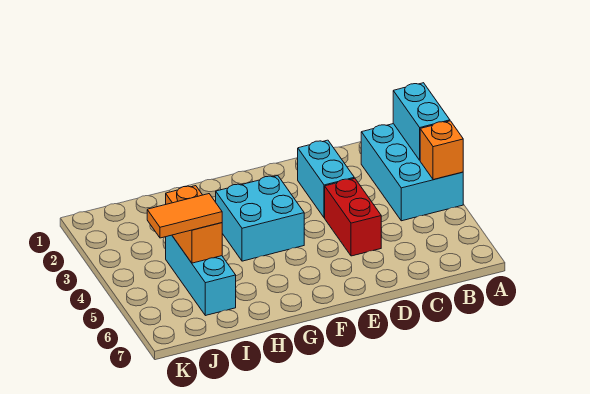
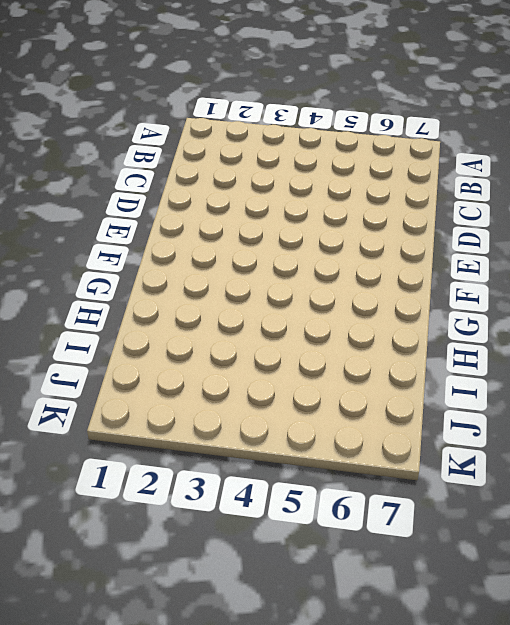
none -> cyan 2x3 brick [361,124,463,221]
none -> cyan 1x2 brick [298,140,354,218]

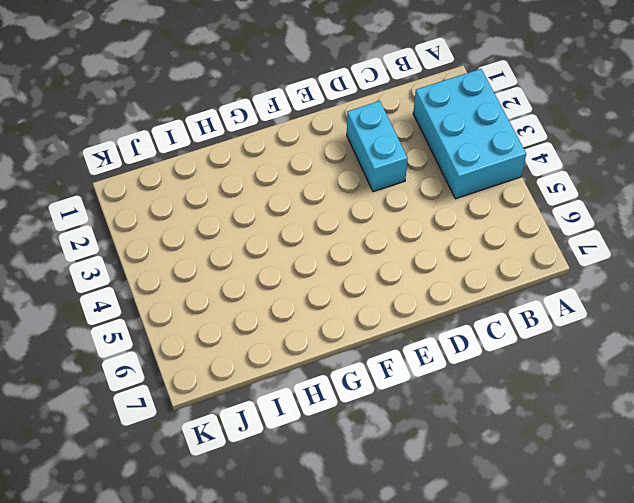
none -> red 1x2 brick [325,178,381,256]
none -> cyan 2x2 brick [216,175,304,261]

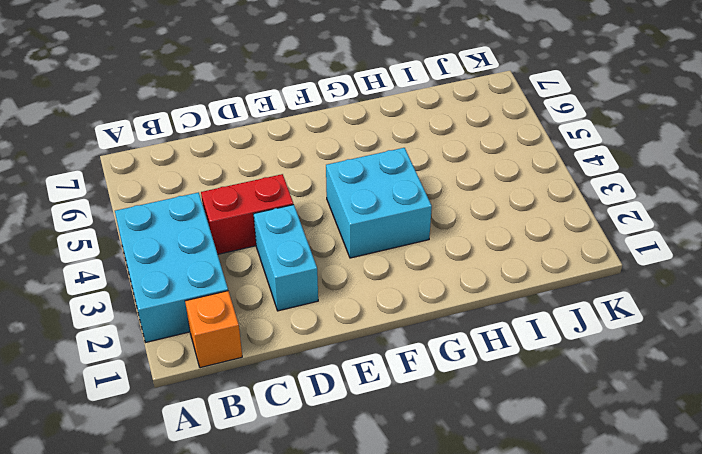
orange 1x1 brick [185,291,242,368] -> orange 1x1 brick moved to [420,121,463,180]
red 1x2 brick [201,174,293,254] -> red 1x2 brick turned to [325,178,381,256]
none -> cyan 1x3 brick [166,235,236,316]
none -> cyan 1x2 brick [393,83,450,160]

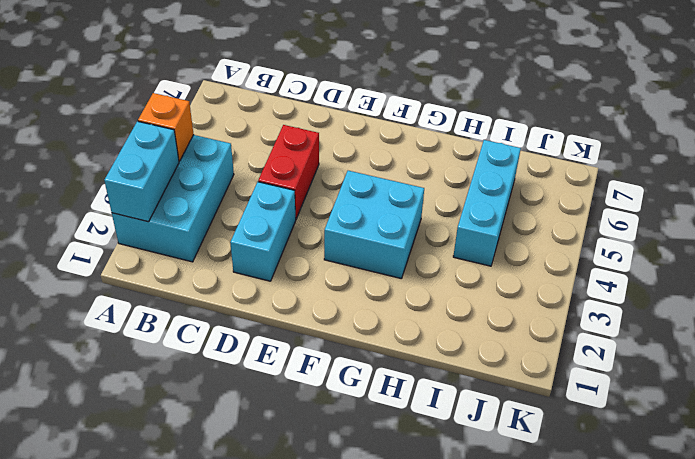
none -> orange 1x2 brick [166,186,222,263]
none -> orange 1x2 tile [147,194,222,238]

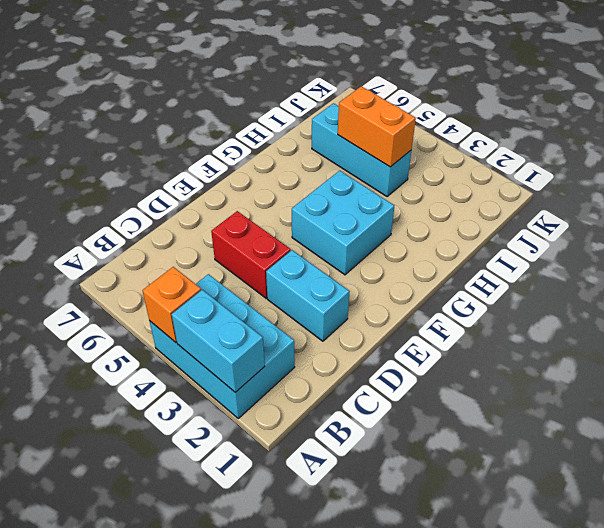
none -> orange 1x2 tile [147,194,222,238]

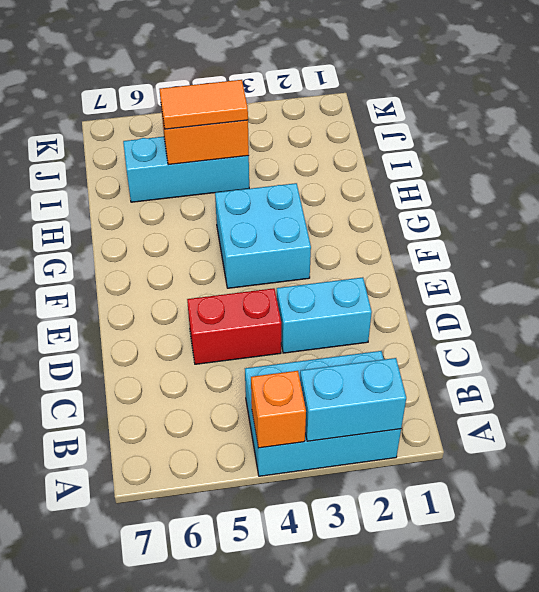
orange 1x2 tile [159,80,248,129] -> orange 1x2 tile turned to [147,194,222,238]

